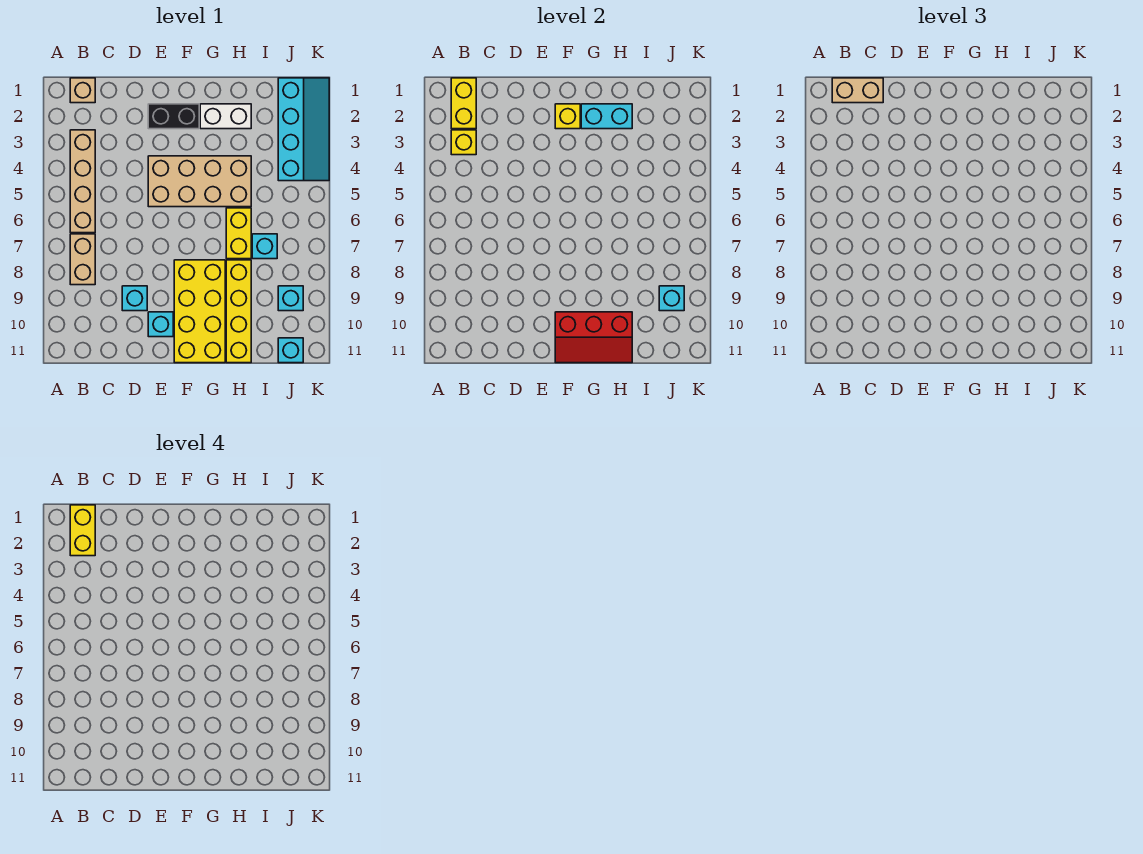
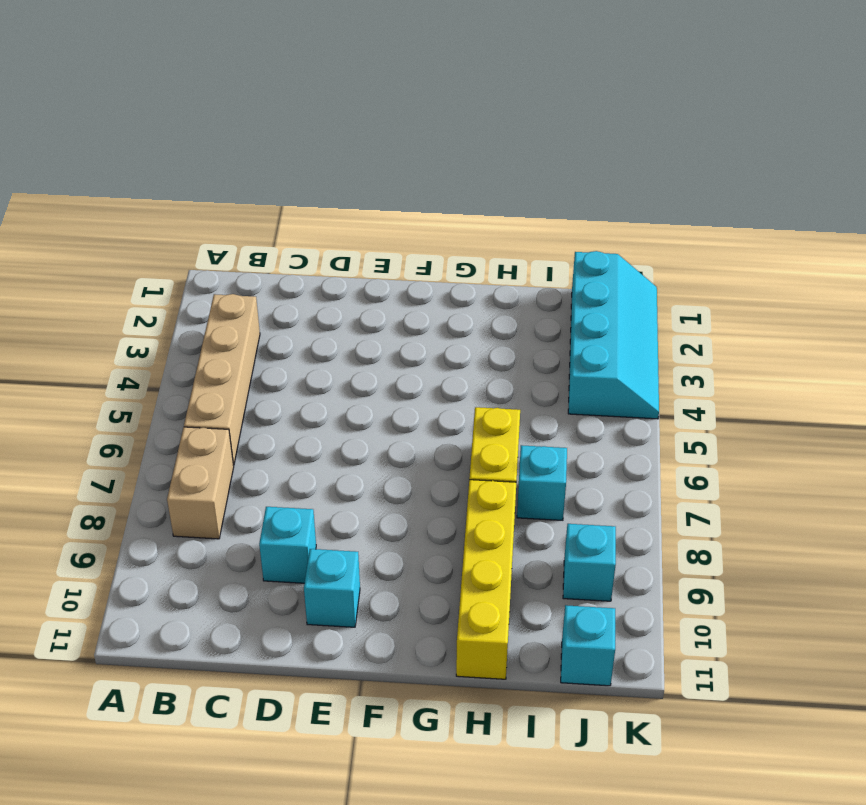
none -> tan 1x1 brick [70,78,95,103]
none -> black 1x2 brick [148,104,199,129]
none -> tan 2x4 brick [148,156,251,207]

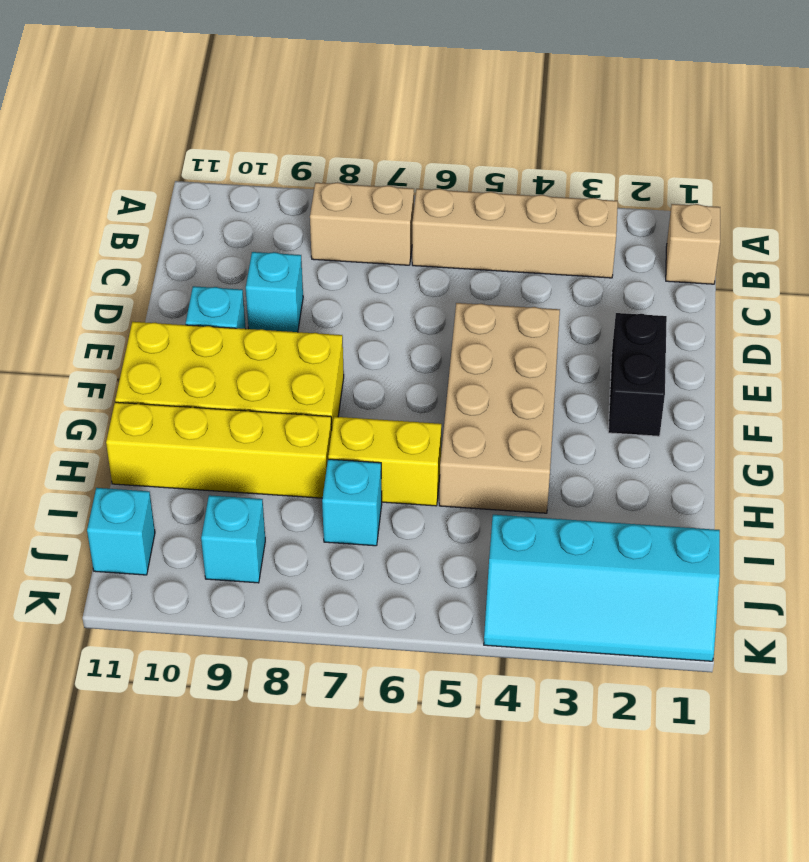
none -> white 1x2 brick [200,104,251,129]
none -> yellow 1x2 brick [451,78,476,129]
none -> yellow 1x1 brick [451,130,476,155]

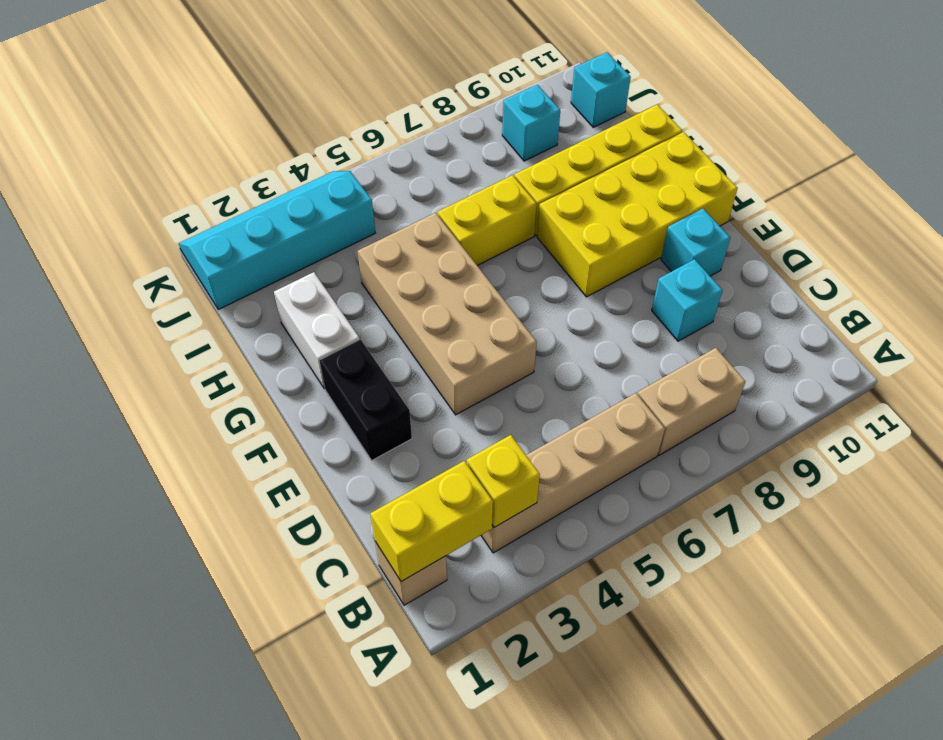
none -> cyan 1x1 brick [252,234,277,259]
none -> yellow 1x1 brick [555,104,580,129]
none -> red 2x3 slope [555,312,632,363]

